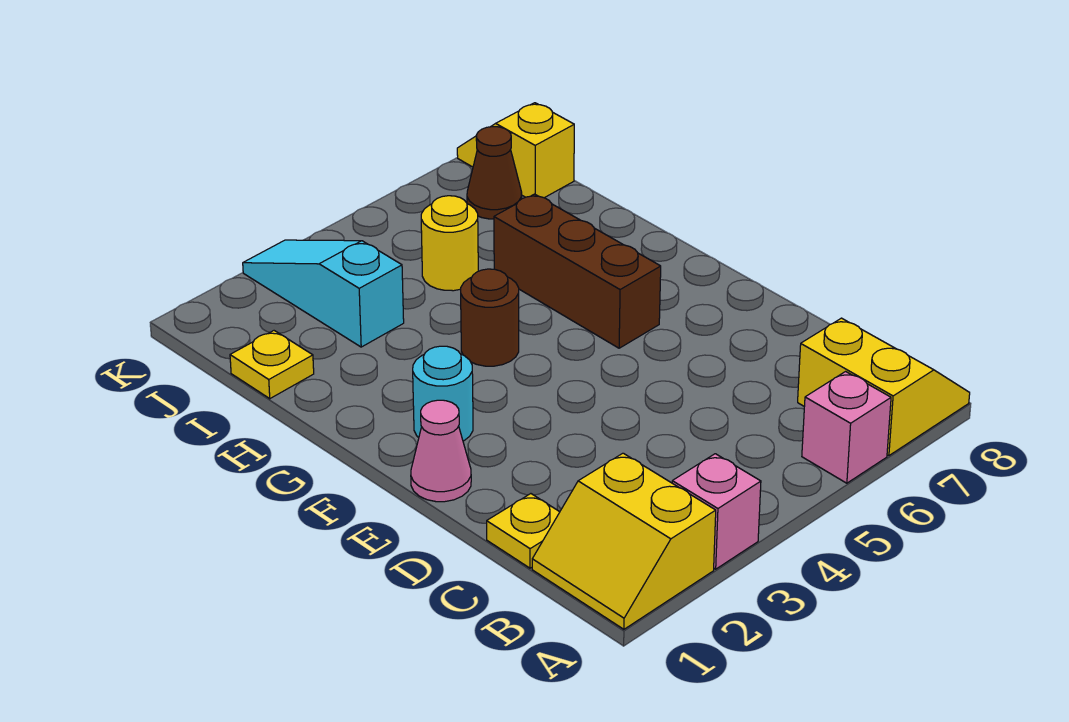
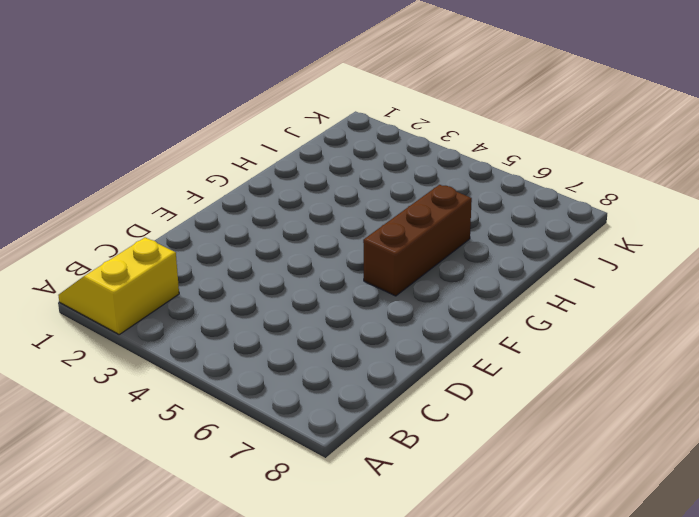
none -> pink 1x1 brick [672,454,761,569]
none -> pink 1x1 brick [802,372,891,483]
none -> yellow 2x2 slope [798,318,970,456]

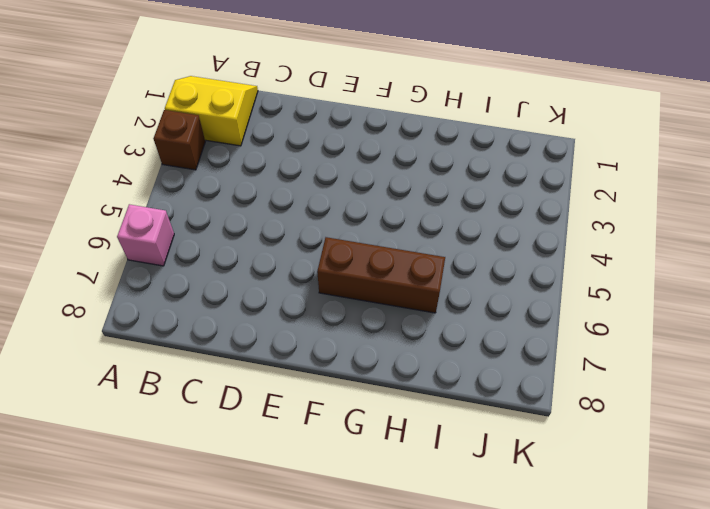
brown 1x1 brick [153,110,205,170] -> pink 1x1 brick [672,454,761,569]
none -> yellow 2x2 slope [798,318,970,456]
none -> yellow 1x1 plate [487,494,560,568]
none -> pink 1x1 cone [411,400,471,502]

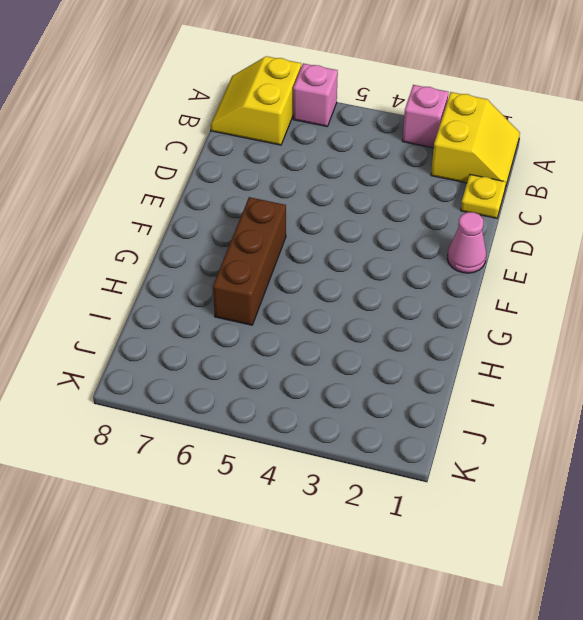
none -> cyan 1x1 round brick [413,346,473,441]
none -> brown 1x1 round brick [461,269,519,366]
none -> yellow 1x1 plate [230,331,314,399]

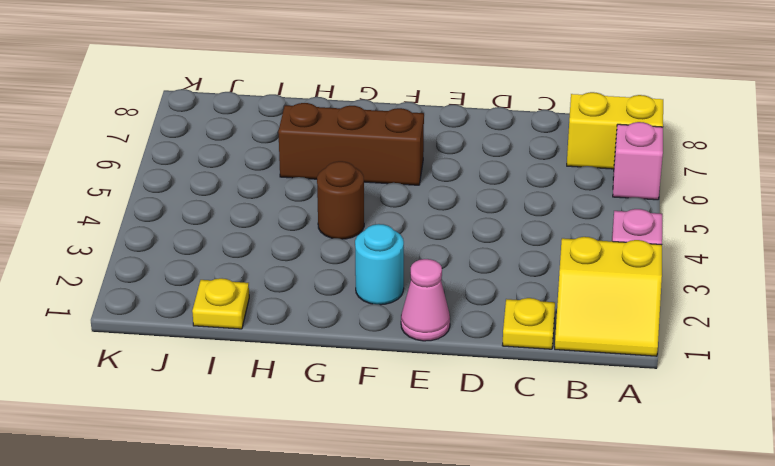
none -> cyan 1x3 slope [243,240,404,347]
none -> yellow 1x1 round brick [421,196,478,291]
none -> brown 1x1 cone [467,127,522,219]

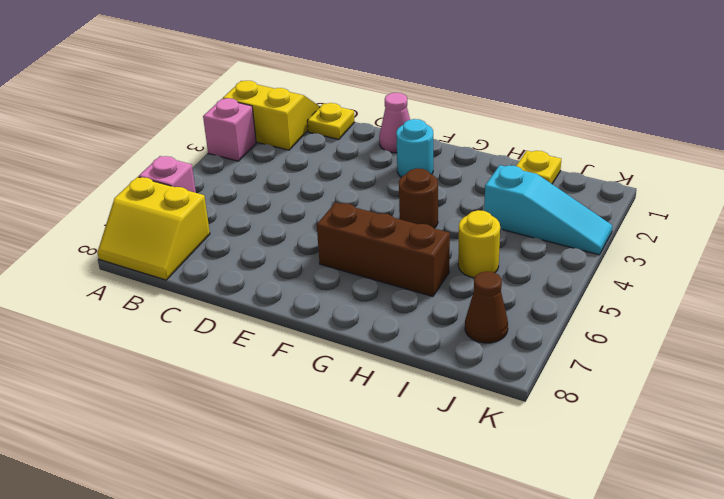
none -> yellow 1x2 slope [457,103,574,198]

